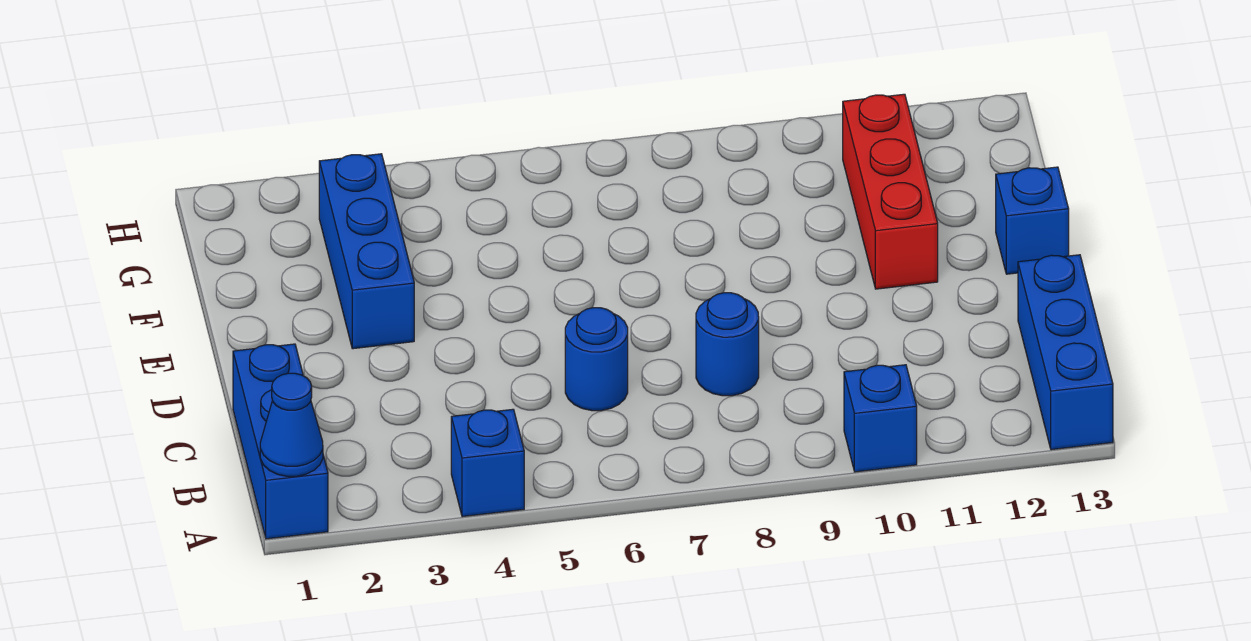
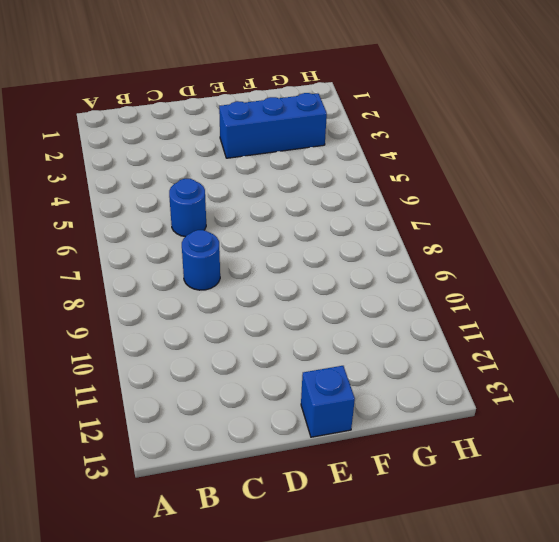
none -> blue 1x3 brick [233,344,328,539]
none -> blue 1x1 brick [451,409,524,517]

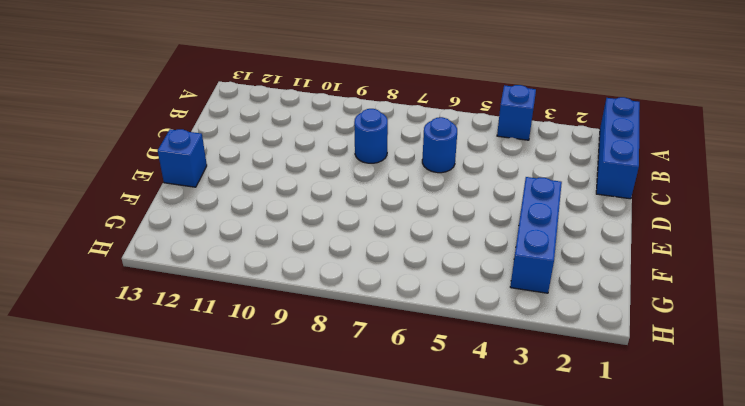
none -> blue 1x1 brick [844,365,917,472]
none -> blue 1x3 brick [1018,255,1113,450]

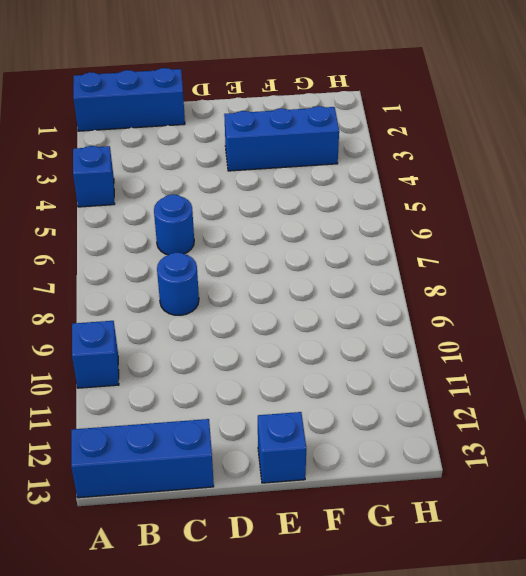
none -> red 1x3 brick [843,94,938,289]
none -> blue 1x1 cone [260,373,323,476]

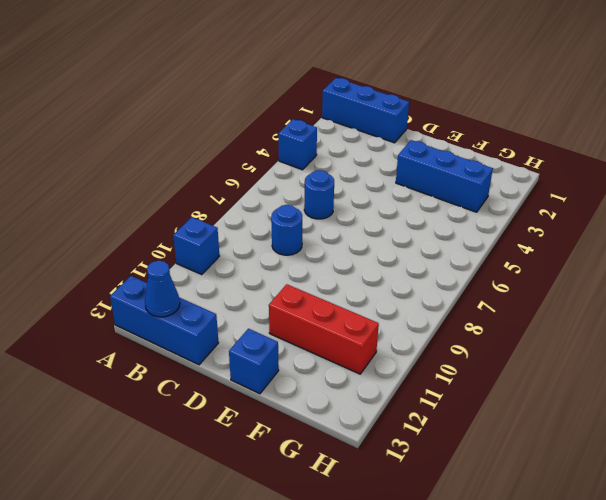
blue 1x1 cone [145,261,180,317] -> blue 1x1 cone moved to [260,373,323,476]

